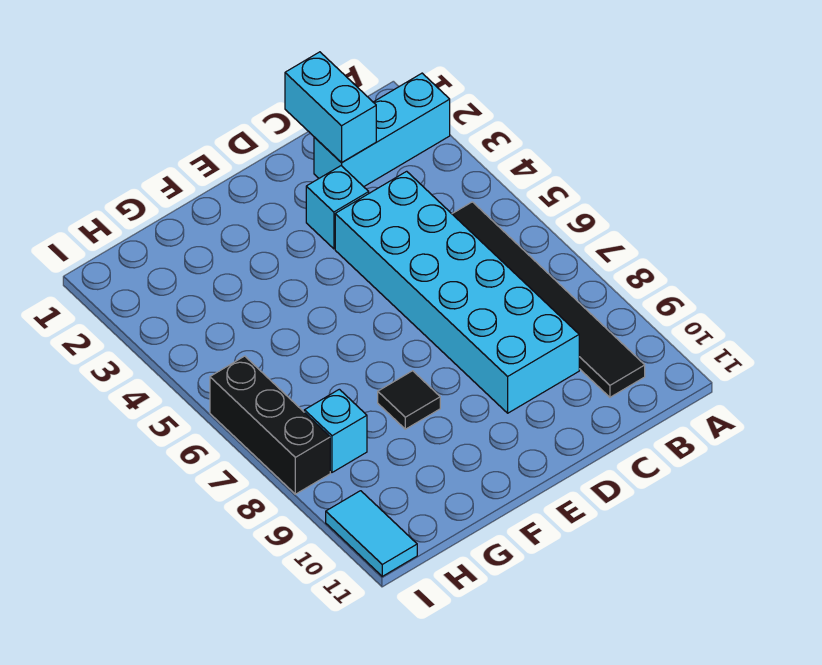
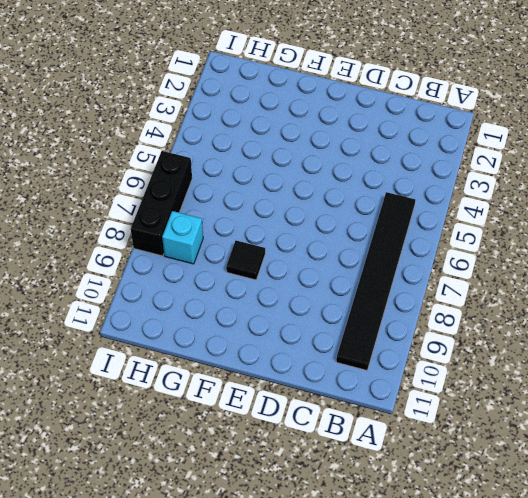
none -> cyan 1x3 brick [314,73,450,187]
none -> cyan 2x6 brick [335,171,579,413]

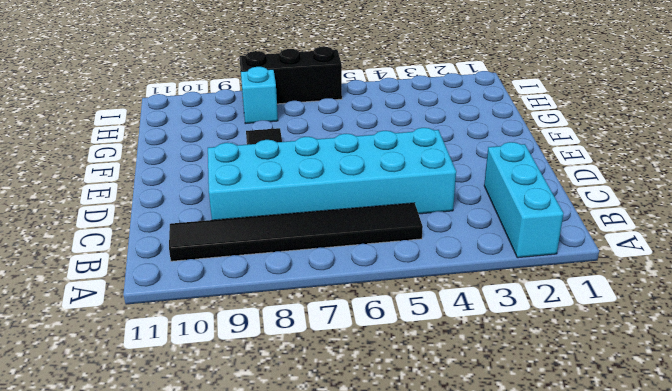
none -> cyan 1x1 brick [306,166,369,249]
none -> cyan 1x2 tile [326,491,417,576]

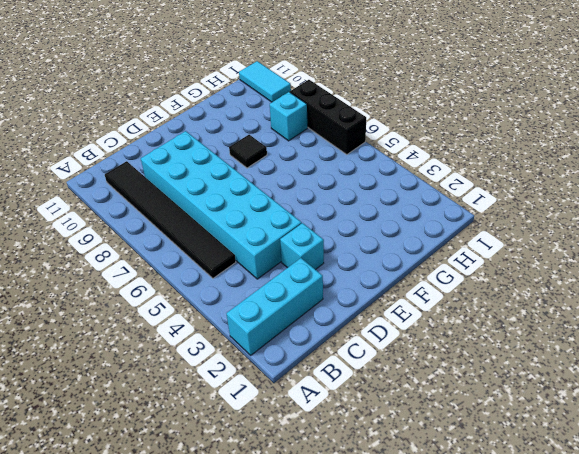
none -> cyan 1x2 brick [285,52,376,163]

